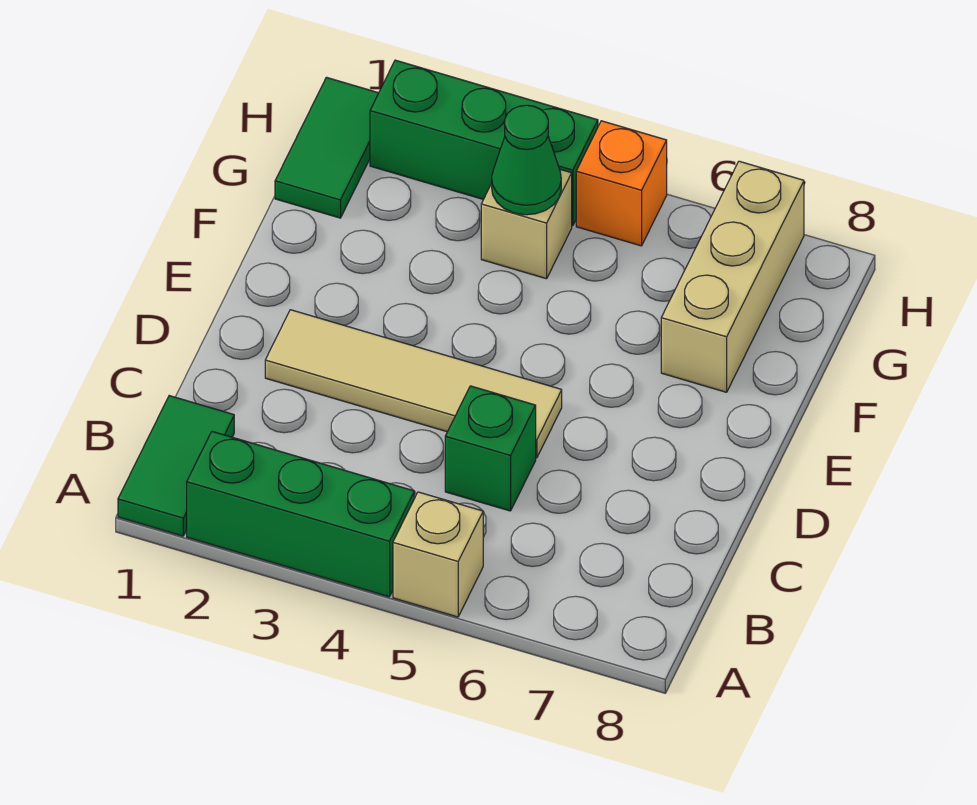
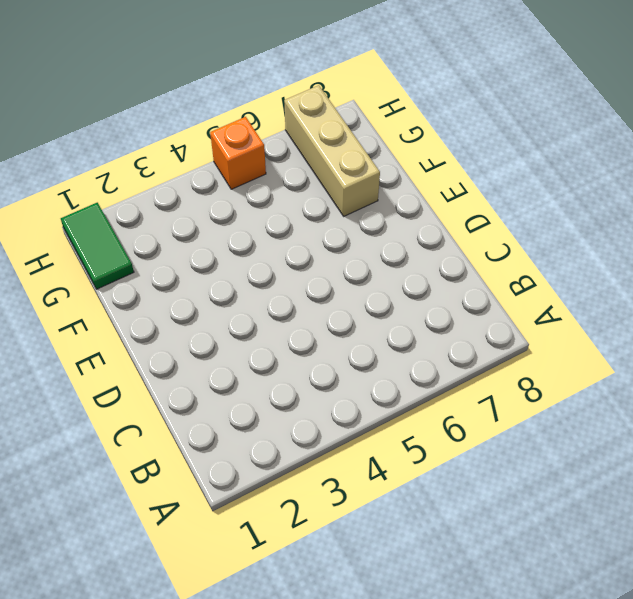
none -> green 1x2 tile [118,396,234,536]
none -> green 1x3 brick [187,432,414,597]

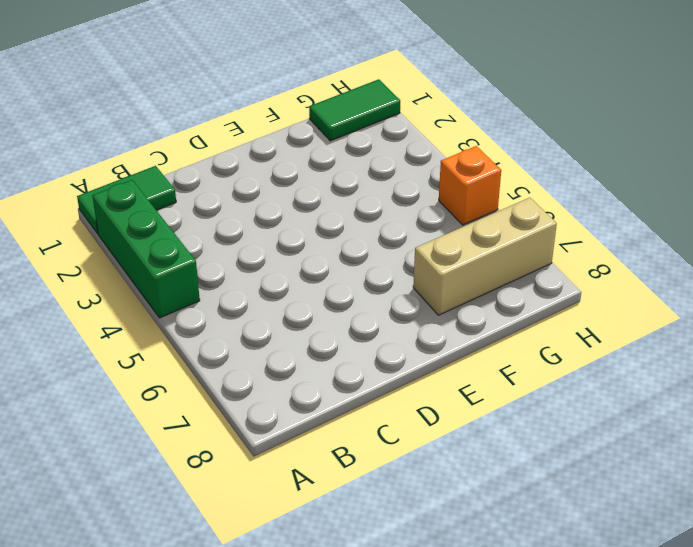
none -> tan 1x1 brick [393,492,483,617]
none -> green 1x1 brick [445,386,536,511]

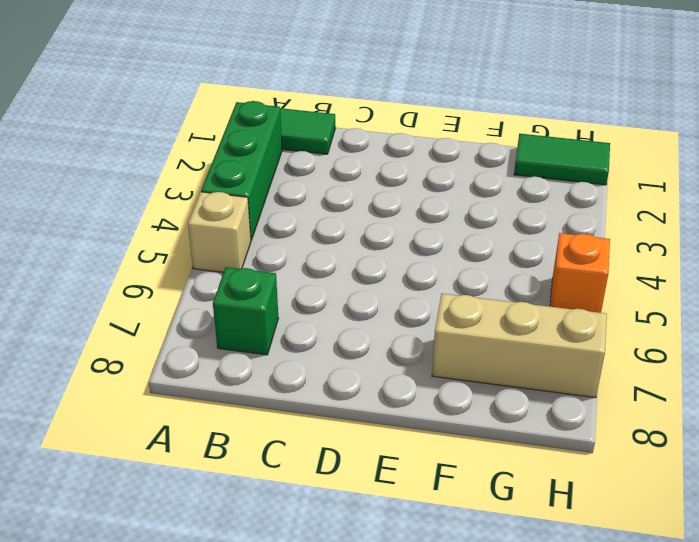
green 1x1 brick [213,267,279,355] -> green 1x1 brick moved to [445,386,536,511]
none -> tan 1x4 tile [265,310,562,458]
none -> tan 1x1 brick [481,169,572,279]

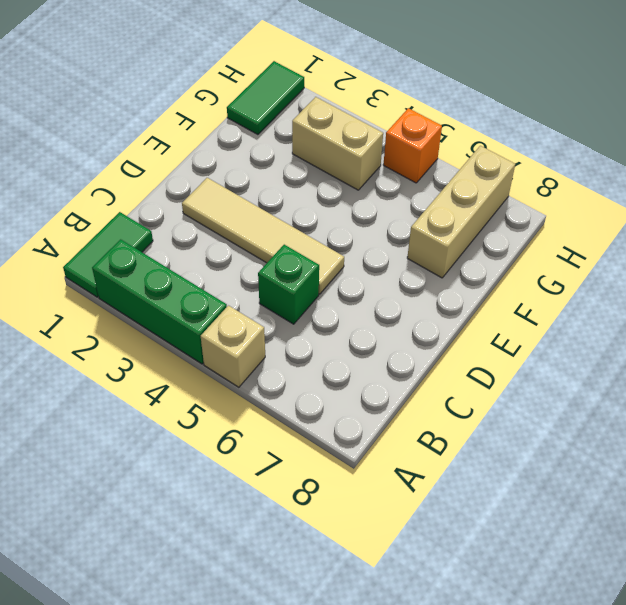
tan 1x2 brick [292,97,383,190] -> tan 1x1 brick [481,169,572,279]
none -> green 1x3 brick [370,60,598,226]
none -> green 1x1 cone [492,105,561,215]

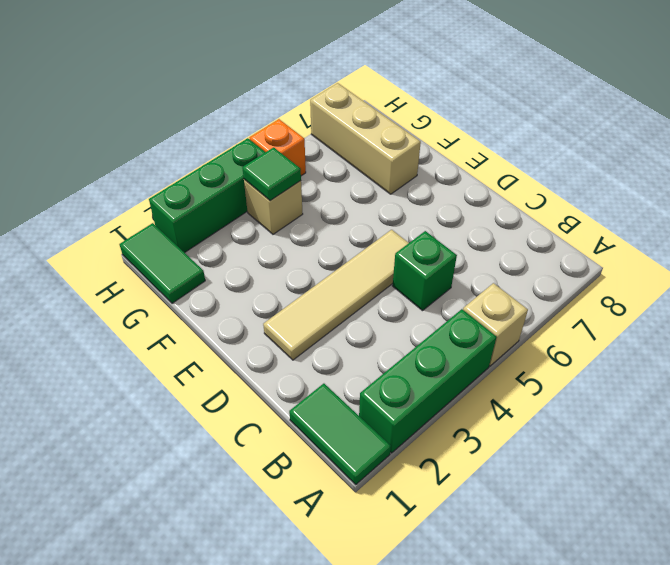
green 1x1 tile [242,147,301,201] -> green 1x1 cone [492,105,561,215]

